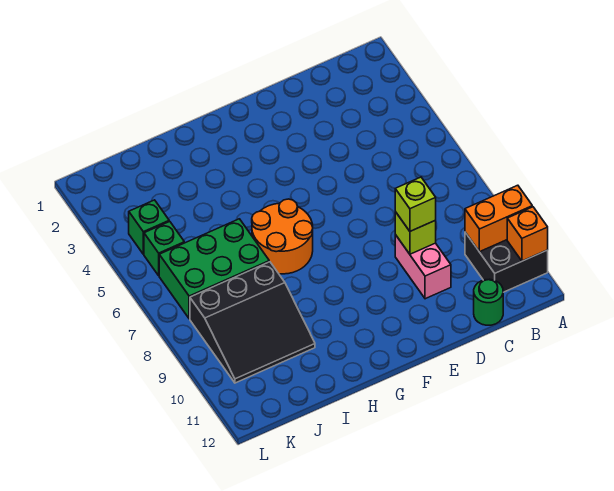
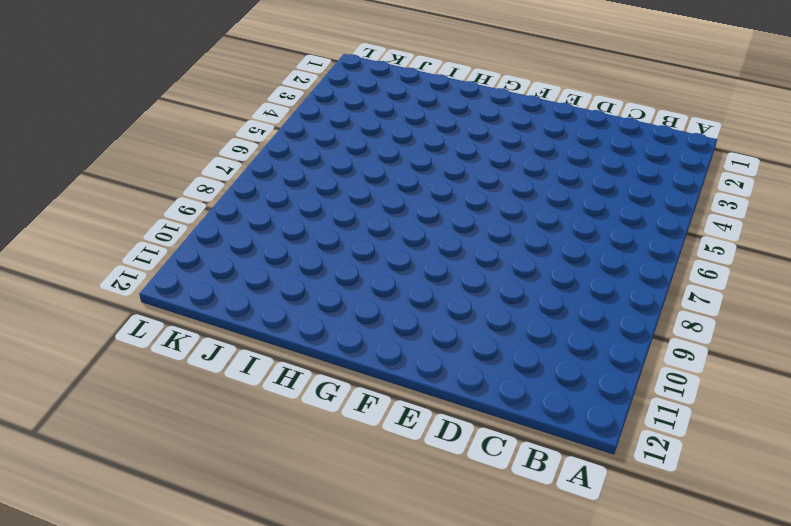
none -> black 2x2 brick [465,232,548,292]
none -> green 1x1 round brick [474,279,503,325]
none -> pink 1x2 brick [395,235,451,299]

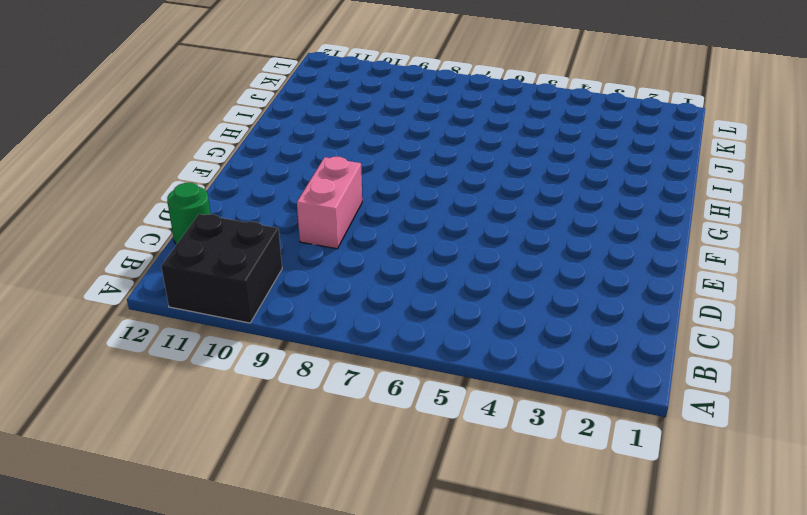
pink 1x2 brick [297,157,362,249] -> pink 1x2 brick turned to [395,235,451,299]
none -> orange 2x2 round brick [252,199,313,274]
none -> green 2x3 brick [159,219,269,319]
none -> black 3x3 slope [190,262,315,383]

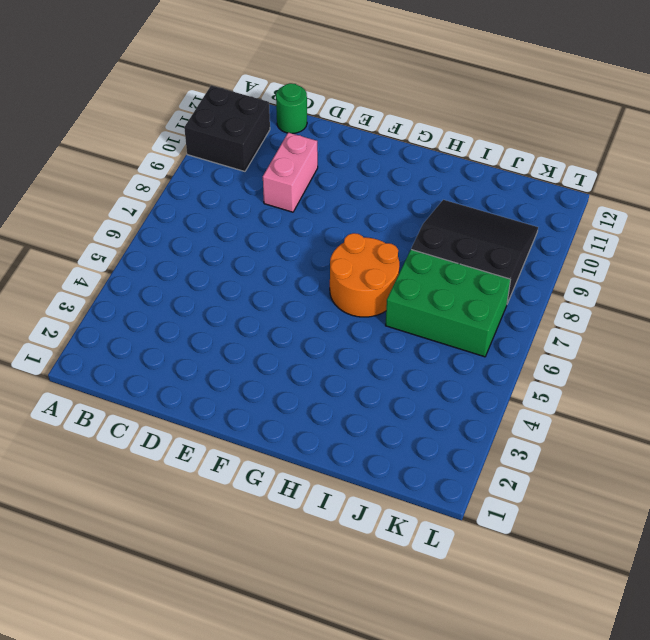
none -> green 1x1 brick [129,200,169,254]
none -> green 1x1 brick [144,221,184,276]
none -> orange 1x2 brick [465,185,532,252]

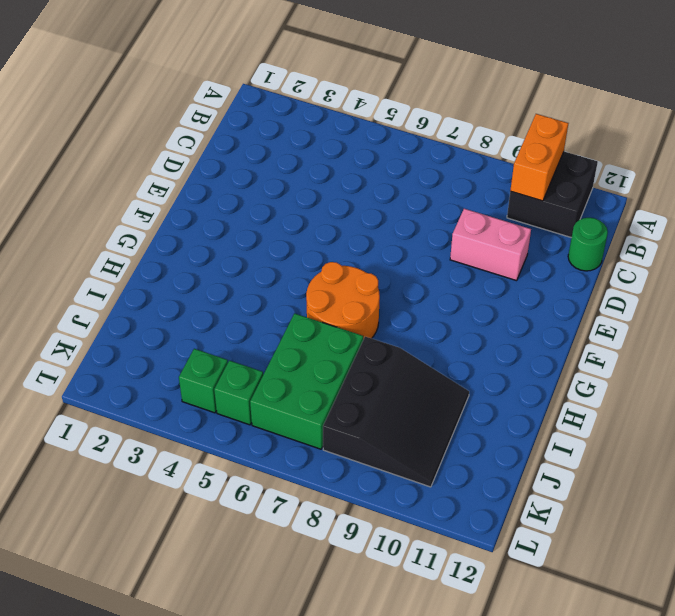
none -> orange 1x1 brick [507,207,548,261]
none -> lime 1x1 brick [395,212,436,254]
none -> lime 1x1 brick [395,177,436,231]

